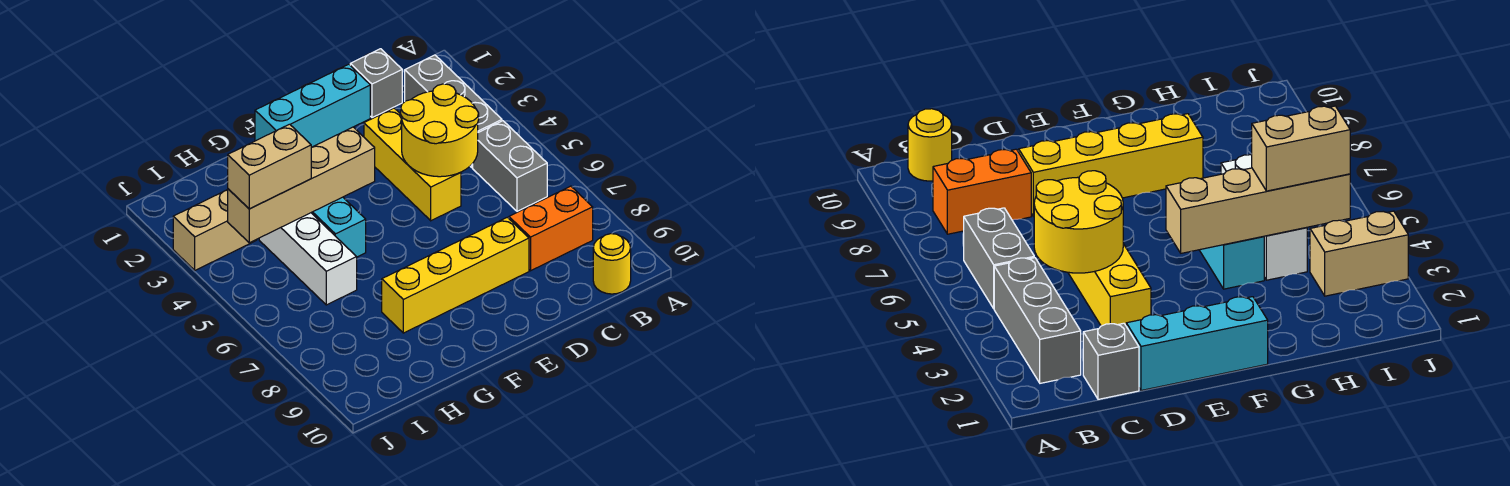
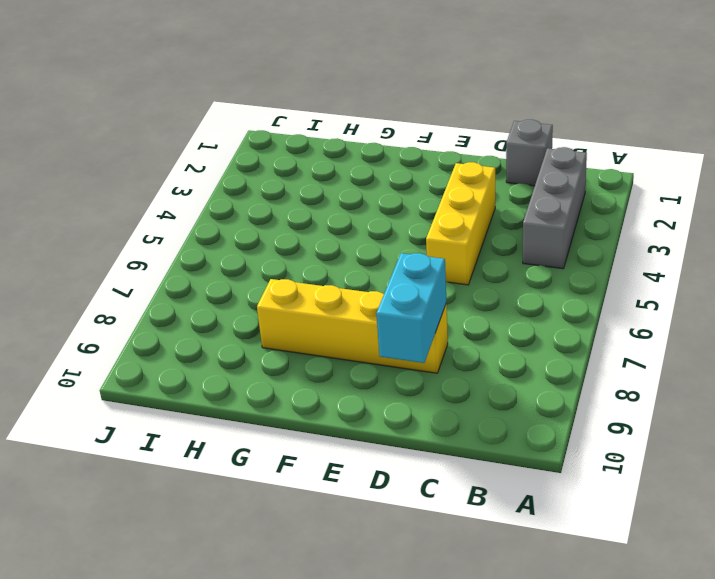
cyan 1x2 brick [376,253,446,363] -> cyan 1x2 brick moved to [311,197,366,257]
none -> grey 1x2 brick [473,121,547,211]
none -> orange 1x2 brick [509,186,593,271]
none -> yellow 1x1 round brick [593,234,631,294]

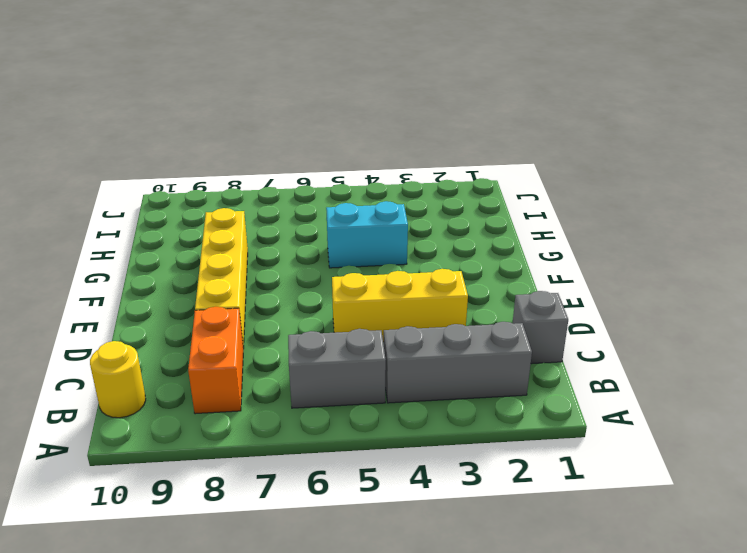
none -> cyan 1x3 brick [255,64,370,147]
none -> white 1x3 brick [259,213,357,305]
none -> tan 1x2 brick [173,190,256,270]

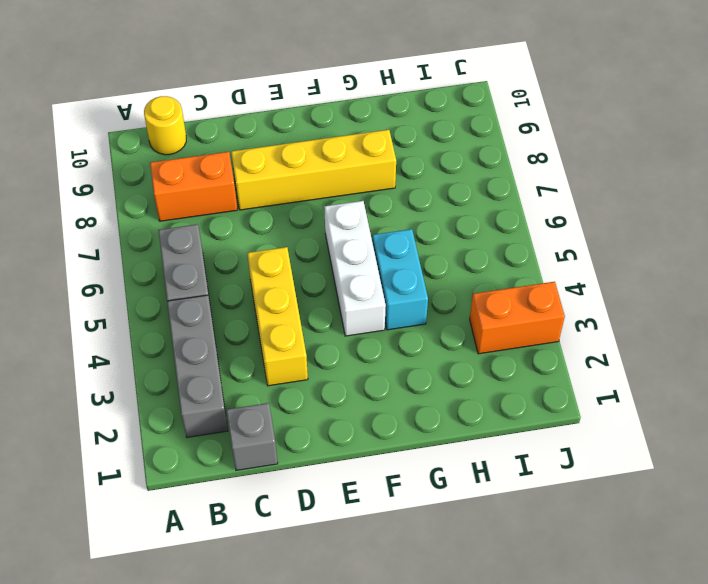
white 1x3 brick [324,201,386,336] -> white 1x3 brick moved to [259,213,357,305]
orange 1x2 brick [470,282,565,354] -> tan 1x2 brick [173,190,256,270]
none -> cyan 1x3 brick [255,64,370,147]
none -> yellow 2x2 round brick [401,84,479,177]
none -> tan 1x4 brick [228,127,375,243]

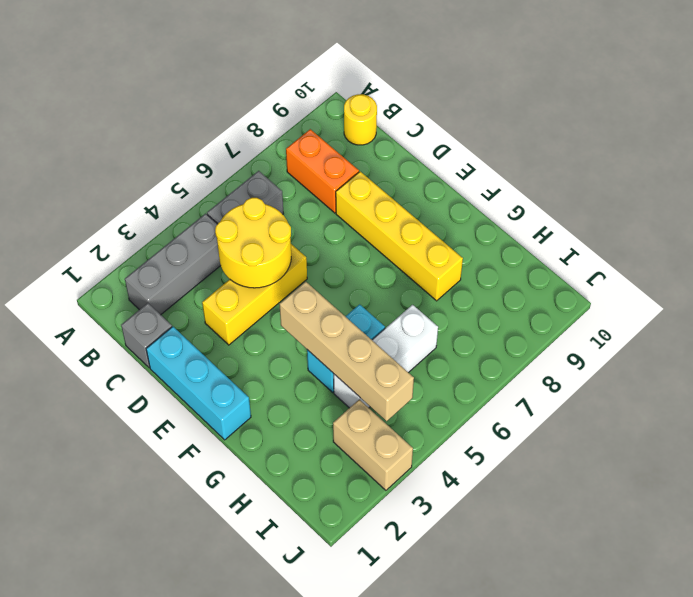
none -> tan 1x2 brick [228,124,311,209]

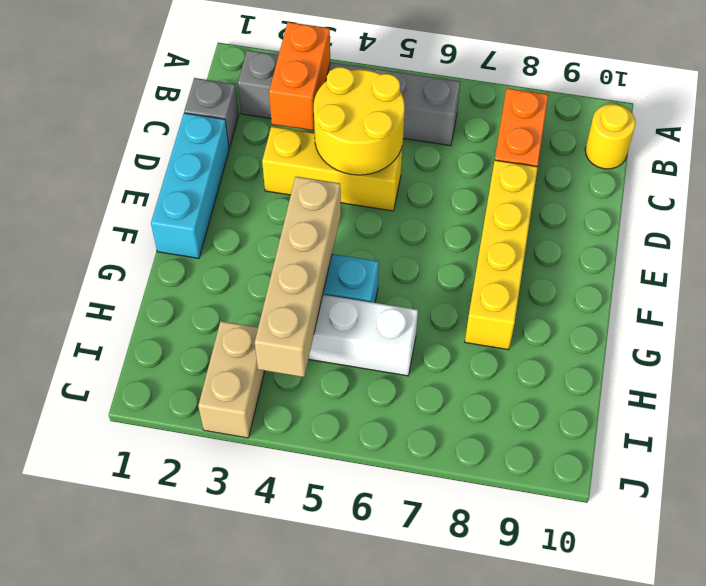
orange 1x2 brick [269,22,330,130] -> none
none -> tan 1x2 brick [228,124,311,209]

